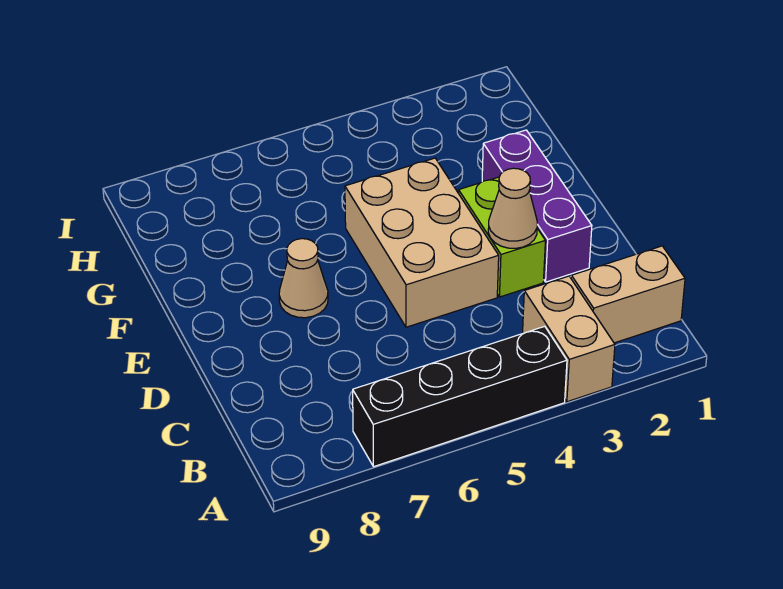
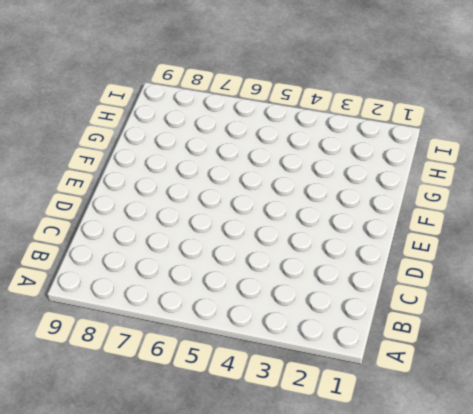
none -> tan 1x2 brick [523,276,615,402]
none -> black 1x4 brick [353,326,567,467]

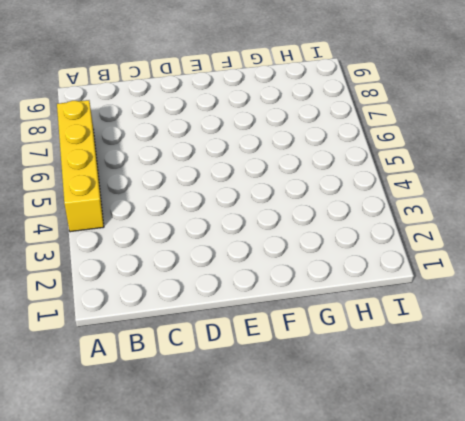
yellow 1x4 brick [57,100,104,232] -> black 1x4 brick [353,326,567,467]
none -> tan 1x2 brick [523,276,615,402]
none -> tan 1x2 brick [571,246,685,343]

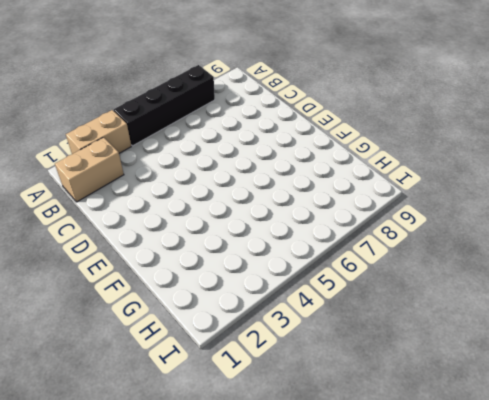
tan 1x2 brick [66,110,131,154] -> tan 1x2 brick turned to [523,276,615,402]
none -> purple 1x3 brick [482,130,592,282]
none -> lime 1x2 brick [459,177,545,297]

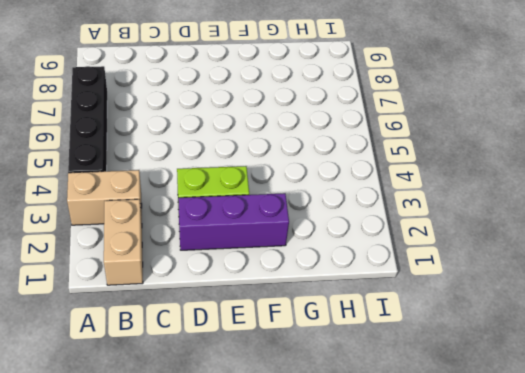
none -> tan 2x3 brick [345,158,499,327]
none -> tan 1x1 cone [279,239,328,318]

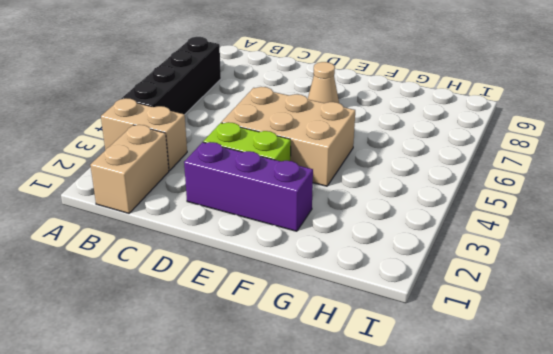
none -> tan 1x1 cone [488,168,537,248]

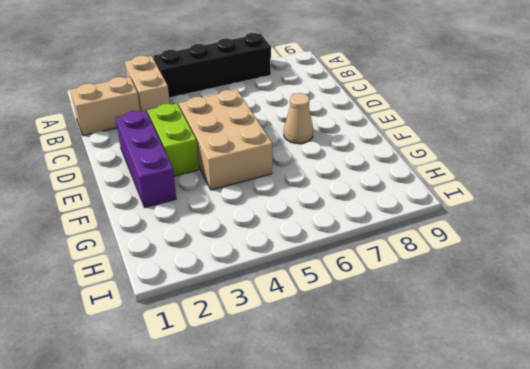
none -> tan 1x1 cone [488,168,537,248]

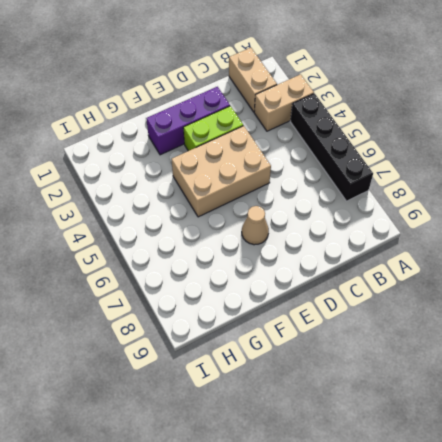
none -> tan 1x1 cone [488,168,537,248]

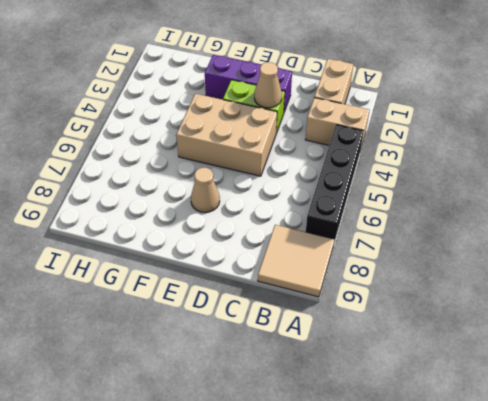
tan 2x2 tile [258,225,335,297] -> none

